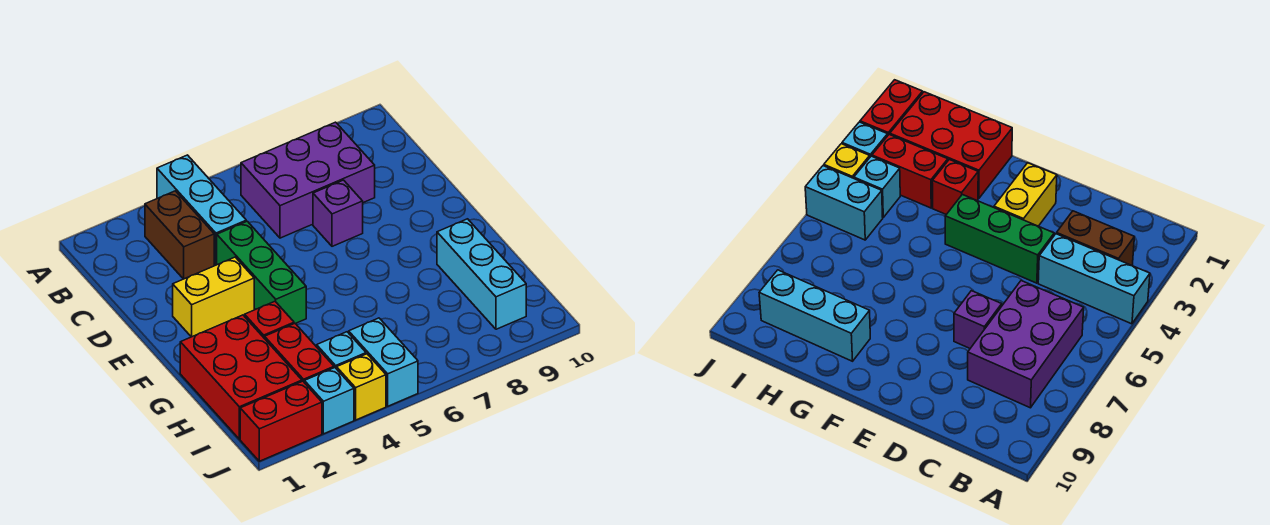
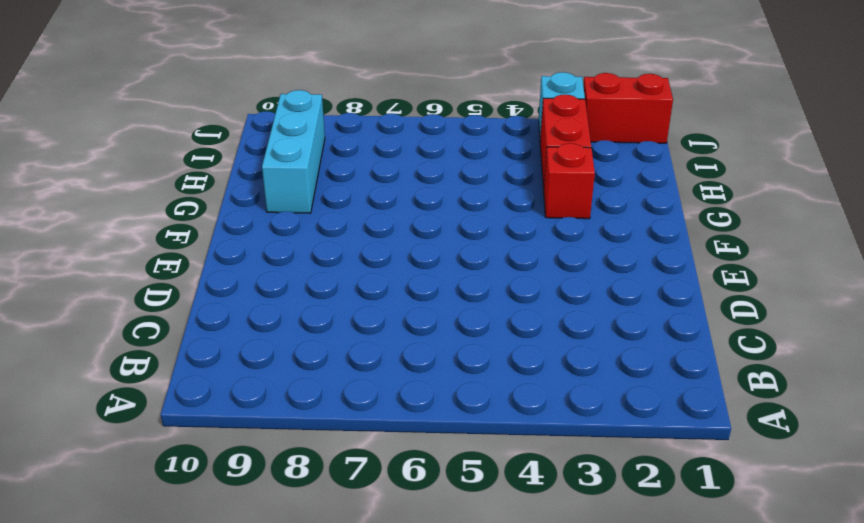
none -> cyan 1x3 brick [157,155,246,265]
none -> brown 1x2 brick [145,191,214,279]
none -> purple 2x3 brick [241,122,375,238]

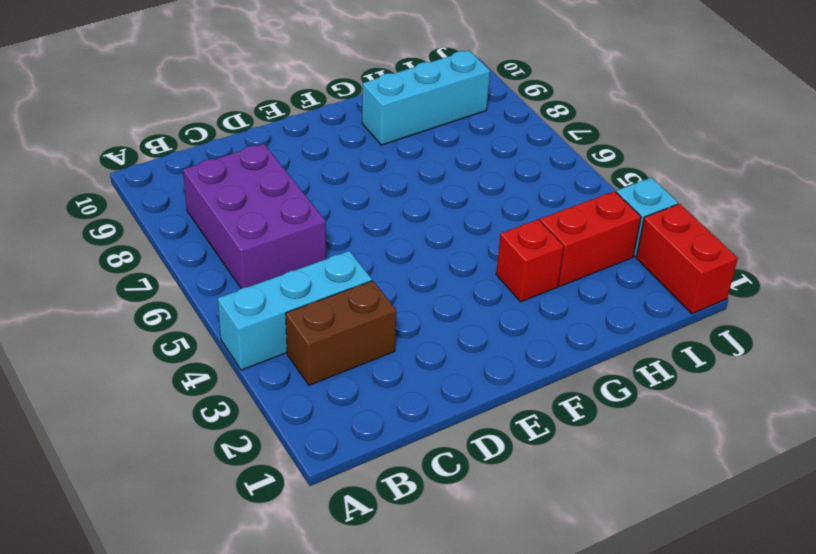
none -> green 1x3 brick [217,221,306,324]
none -> purple 1x1 brick [313,180,363,246]
none -> yellow 1x2 brick [173,257,254,337]

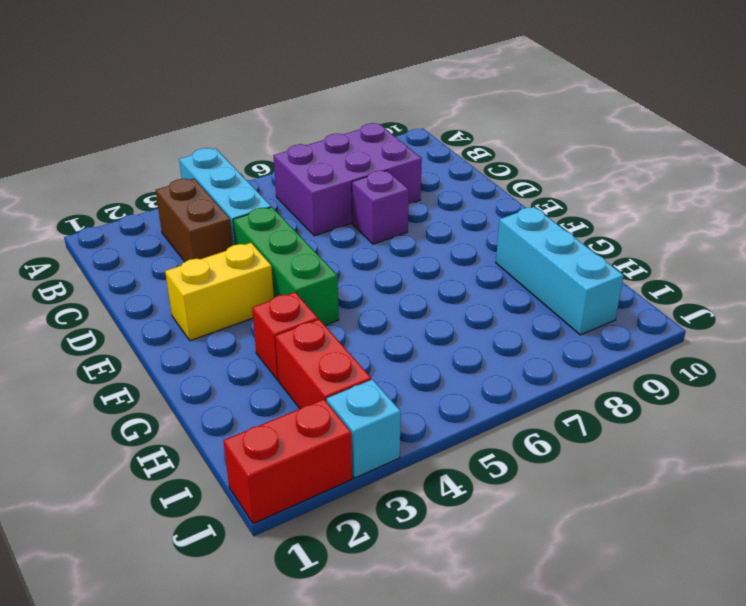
none -> red 2x3 brick [180,315,302,439]
none -> cyan 1x1 brick [317,332,366,369]
none -> cyan 1x2 brick [349,318,418,406]

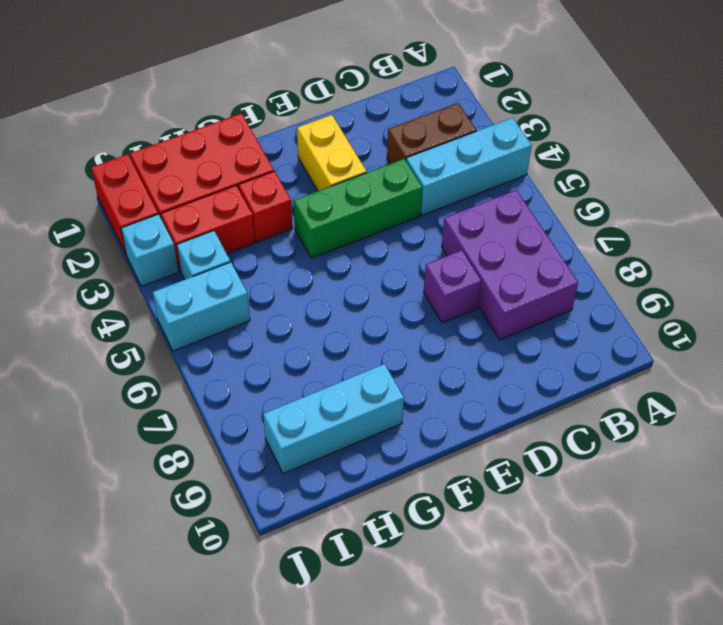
none -> yellow 1x1 brick [337,354,386,420]

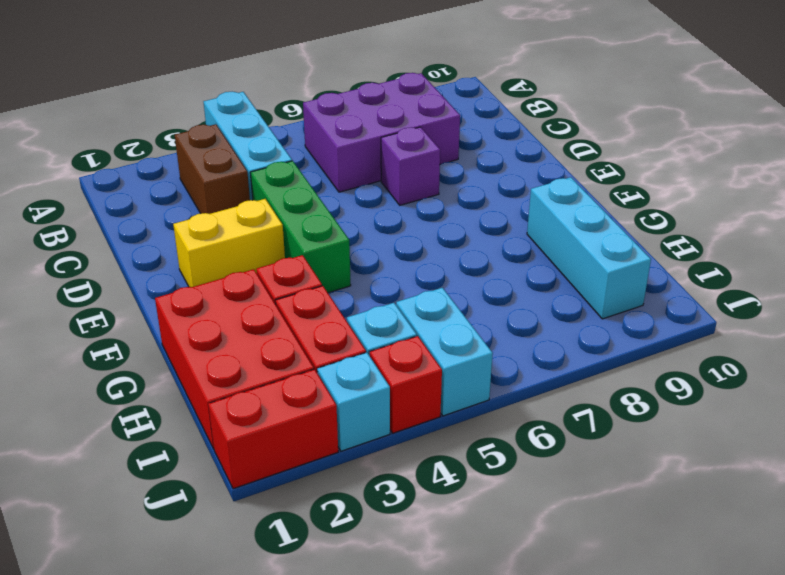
red 1x1 brick [370,336,442,433] -> yellow 1x1 brick [337,354,386,420]

